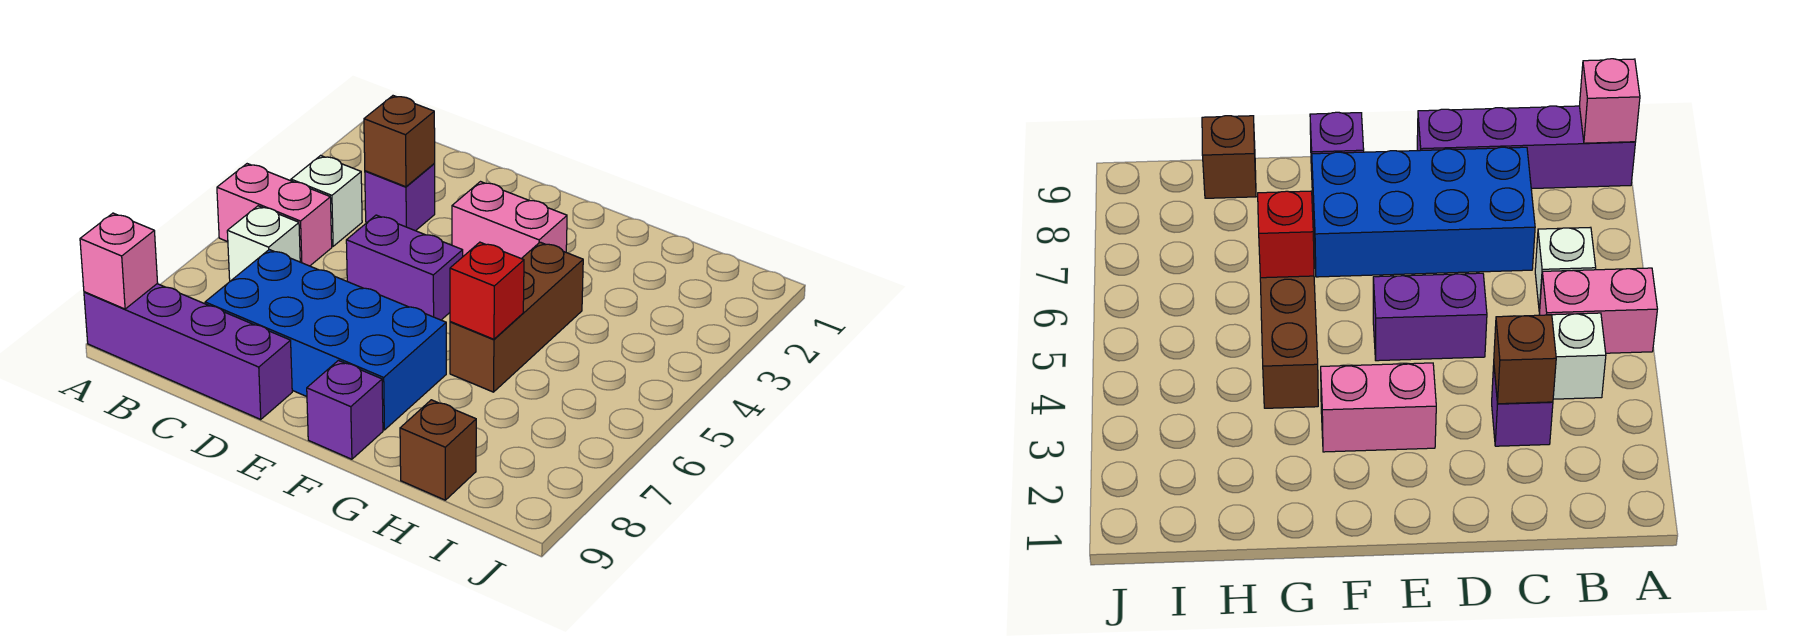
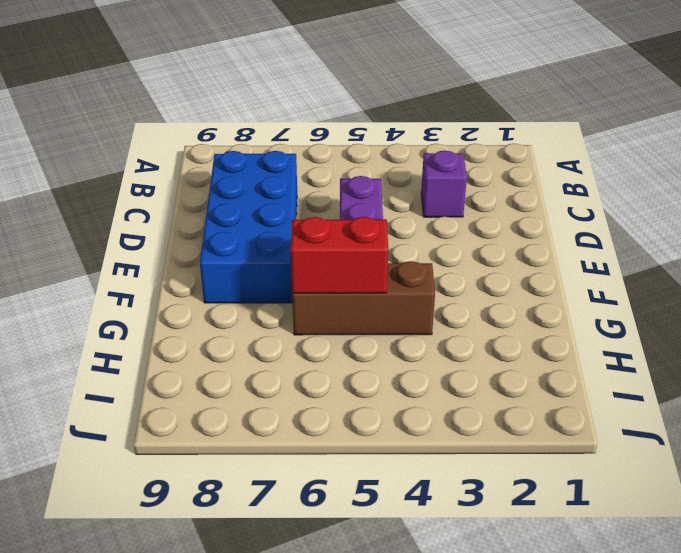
red 1x2 brick [291,217,388,293] -> red 1x1 brick [450,242,524,339]
none -> pink 1x2 brick [217,164,332,266]
none -> purple 1x4 brick [84,284,292,420]
none -> white 1x1 brick [291,155,362,246]

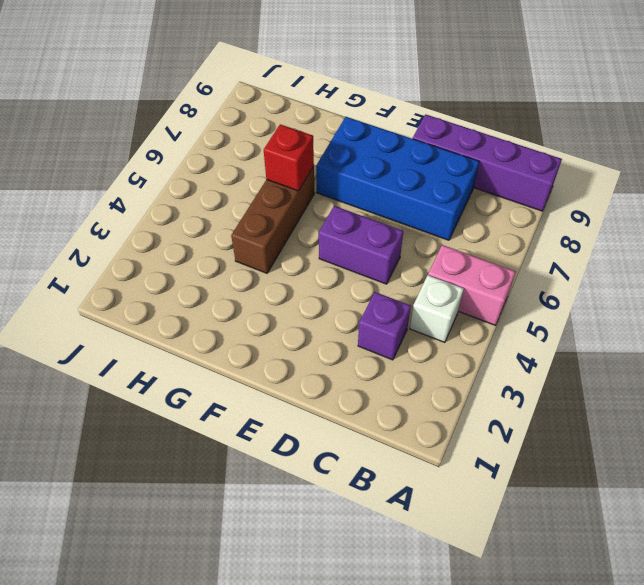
none -> white 1x1 brick [227,206,300,281]
none -> pink 1x2 brick [452,182,567,259]
none -> purple 1x1 brick [307,360,383,459]

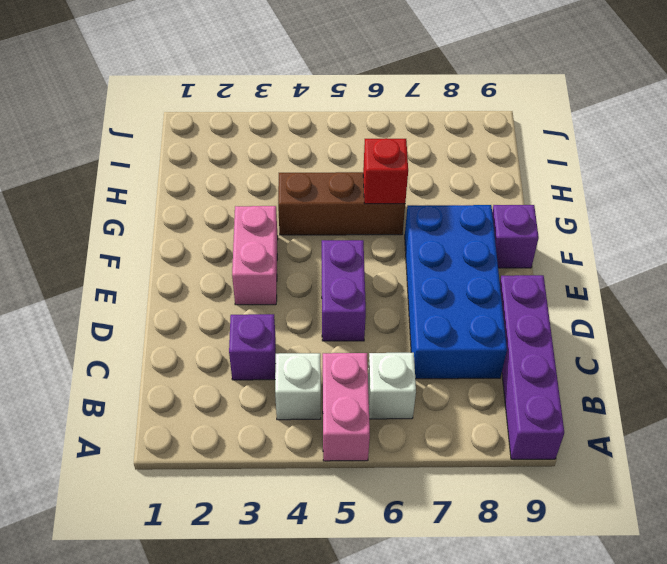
none -> brown 1x1 brick [400,400,476,500]
none -> pink 1x1 brick [80,213,158,309]
none -> brown 1x1 brick [364,96,435,187]

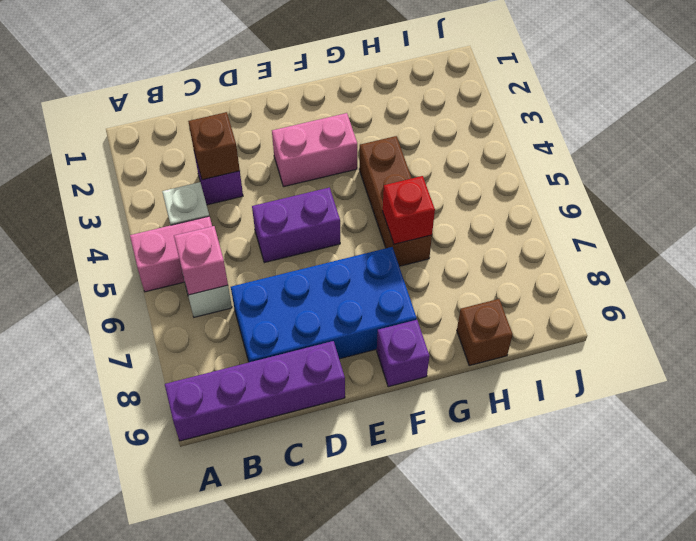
pink 1x1 brick [174,226,228,295] -> pink 1x1 brick moved to [80,213,158,309]

